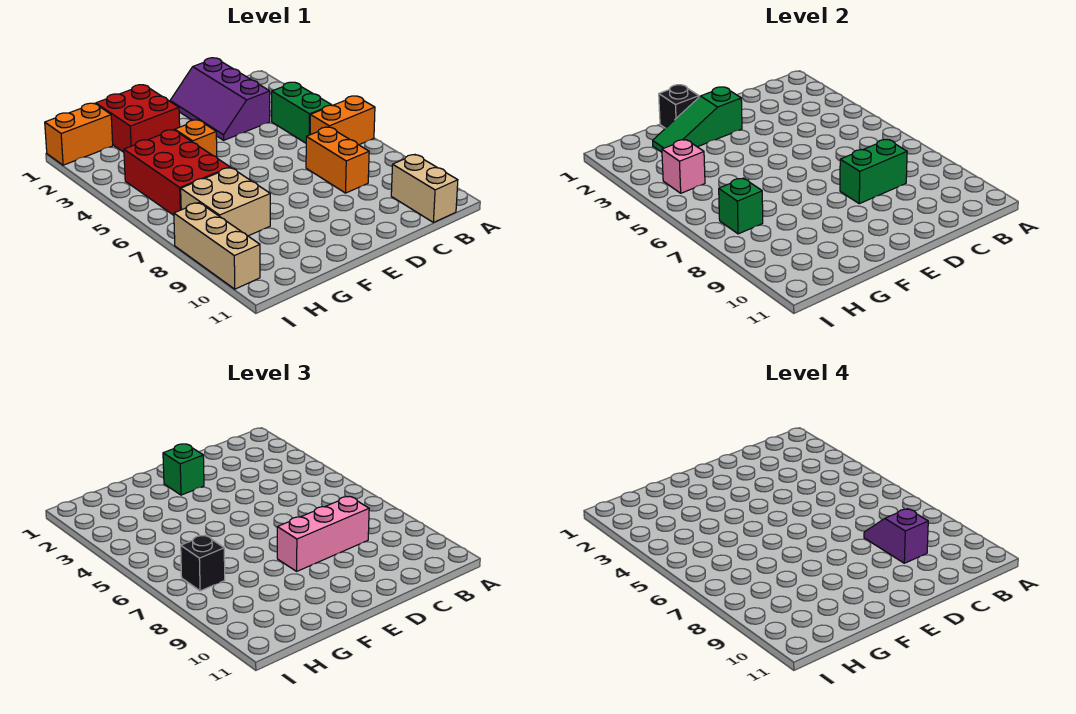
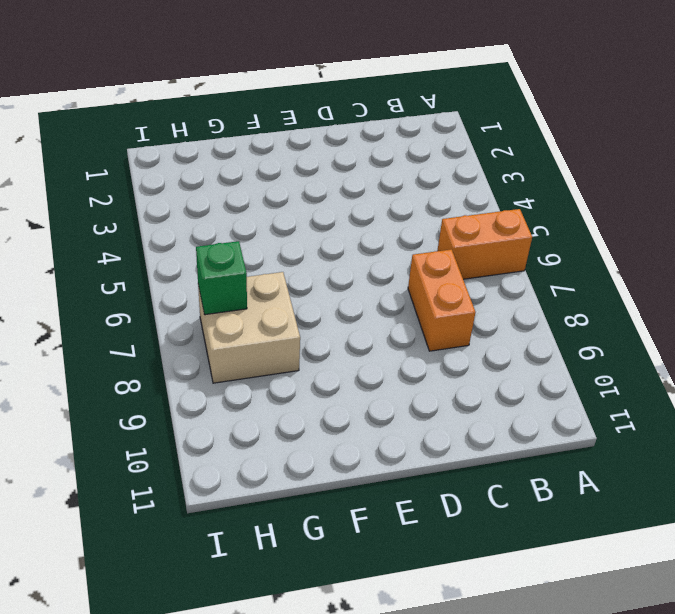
none -> green 1x2 brick [272,82,331,143]
none -> tan 1x2 brick [391,155,458,222]
none -> purple 2x3 slope [170,58,270,140]

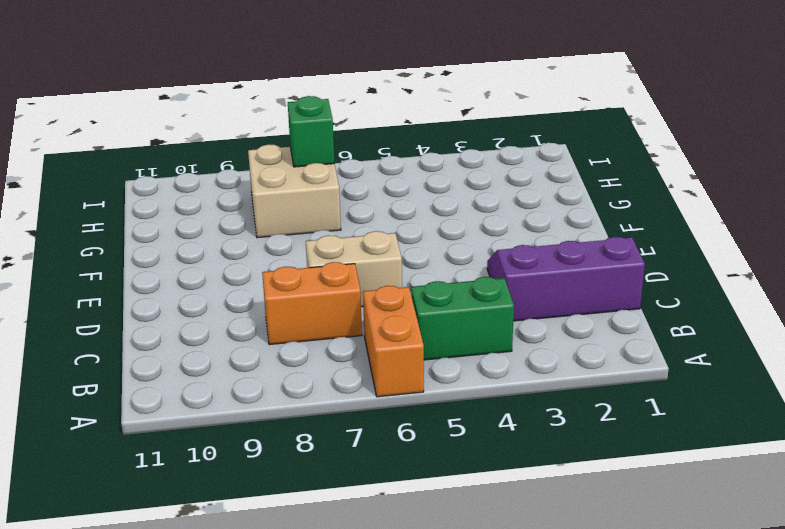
tan 1x2 brick [306,231,402,307] -> tan 1x2 brick moved to [391,155,458,222]
none -> red 2x2 brick [96,85,180,152]
none -> orange 1x1 brick [175,120,217,157]
none -> red 2x3 brick [124,130,230,215]

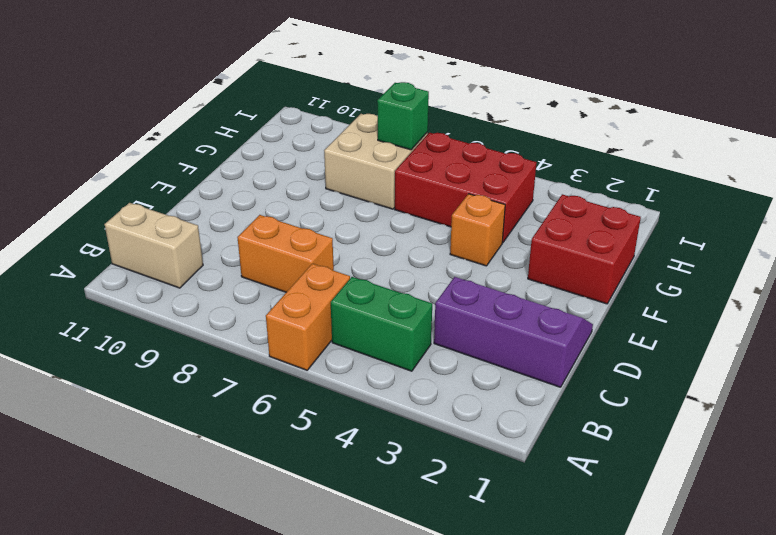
none -> orange 1x2 brick [45,103,113,165]
none -> tan 1x3 brick [174,203,260,289]
none -> green 1x2 brick [840,140,907,204]

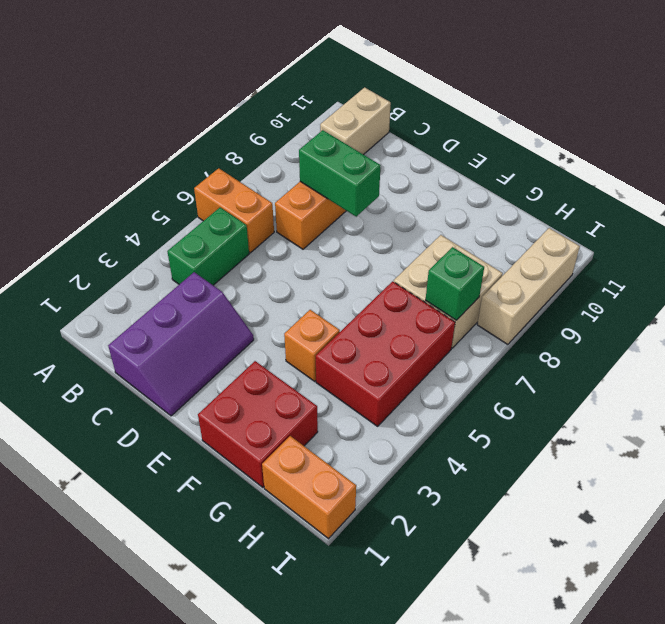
none -> green 1x3 slope [653,87,742,152]
none -> black 1x1 brick [659,85,699,128]
none -> pink 1x1 brick [662,140,705,193]

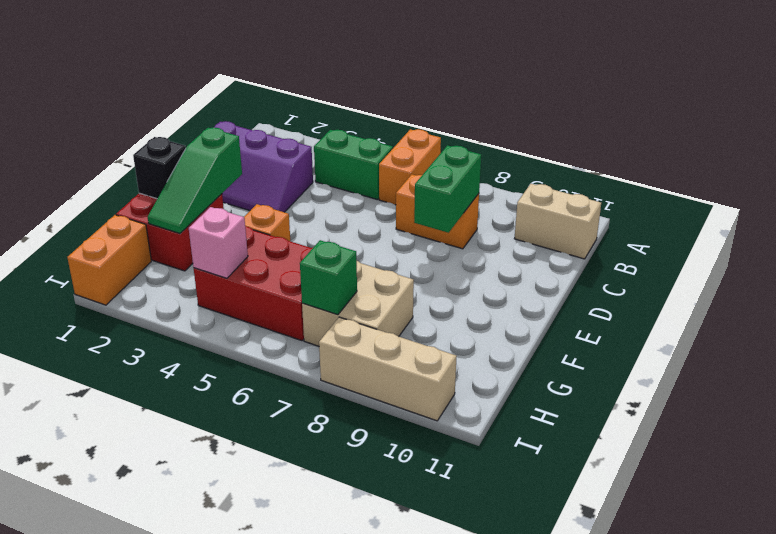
none -> pink 1x3 brick [277,497,369,571]
none -> green 1x1 brick [163,444,204,495]
none -> black 1x1 brick [181,535,225,591]

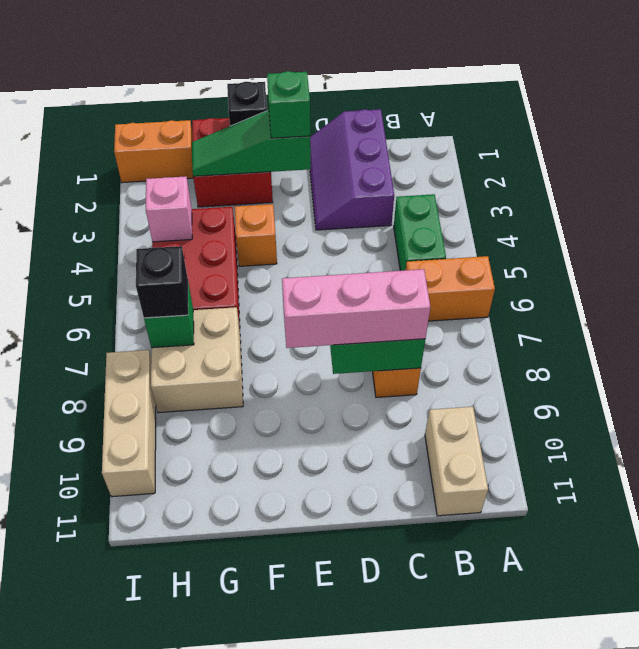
none -> purple 1x2 slope [864,509,928,563]

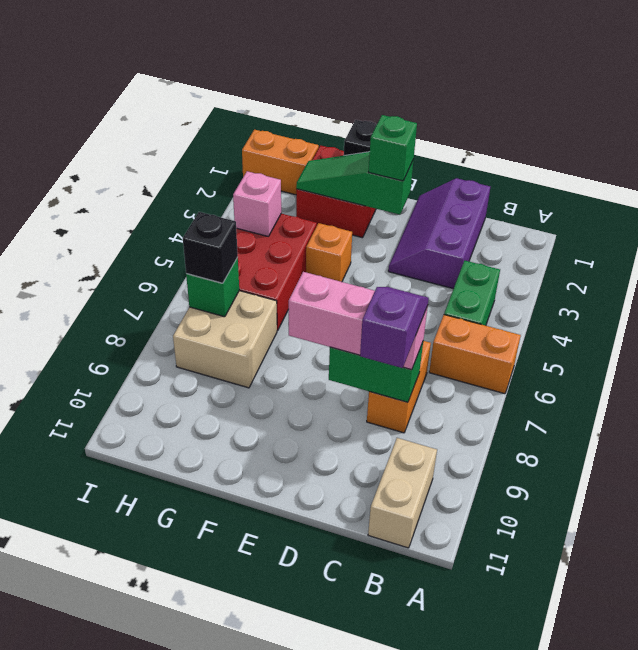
none -> tan 1x3 brick [174,203,260,289]

